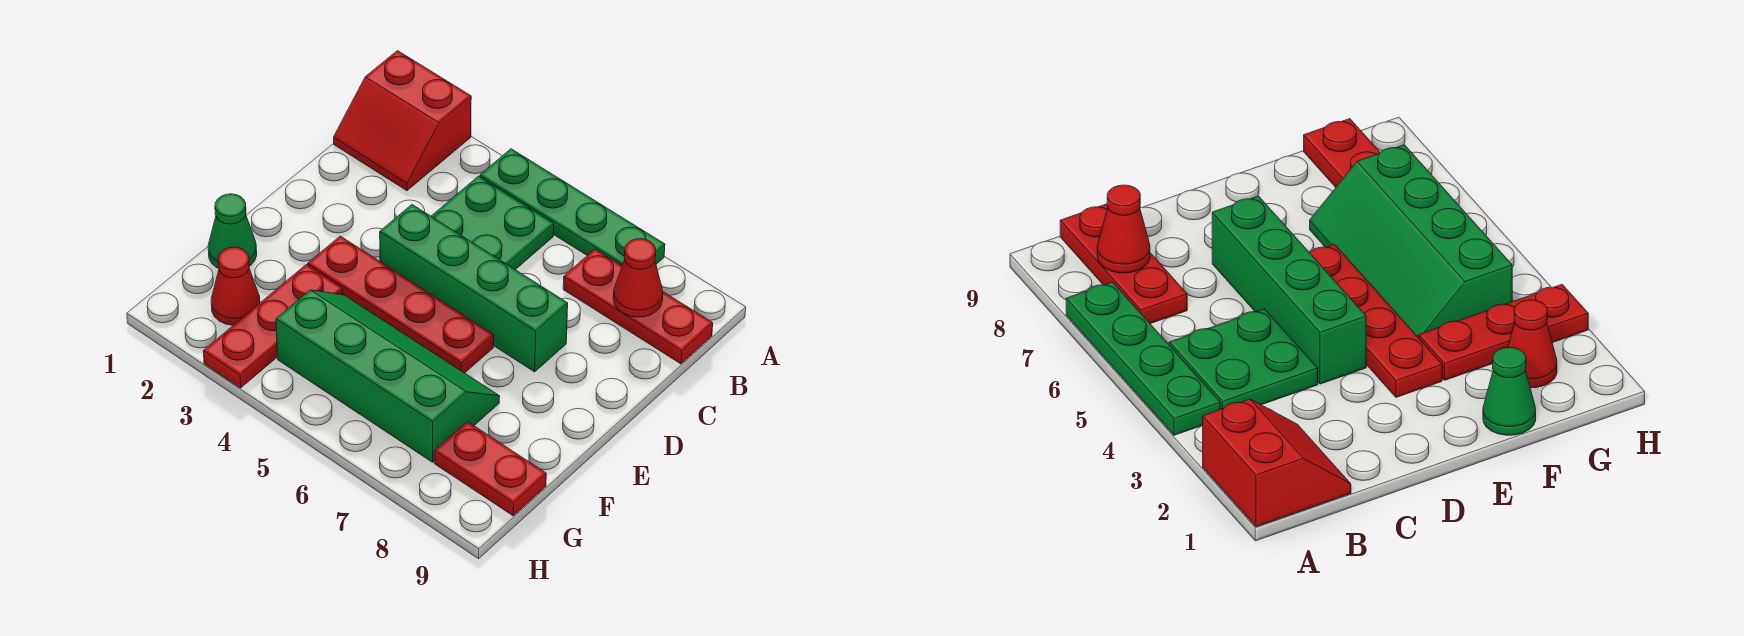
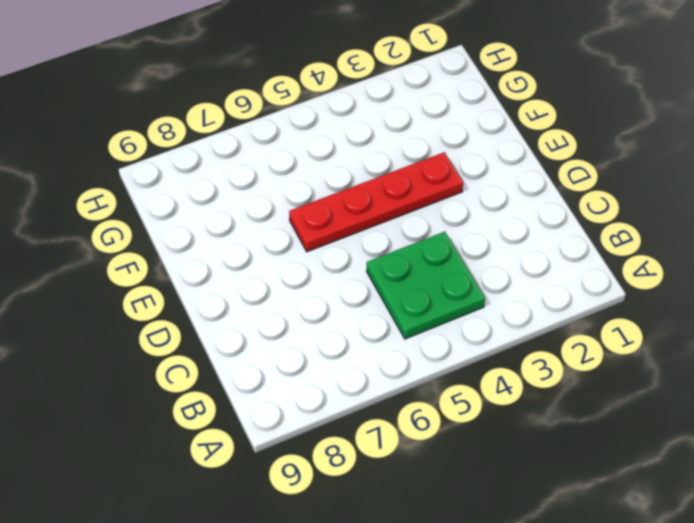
none -> red 2x2 slope [334,51,471,191]
none -> green 1x4 plate [480,149,665,266]
none -> red 1x3 plate [563,249,713,364]

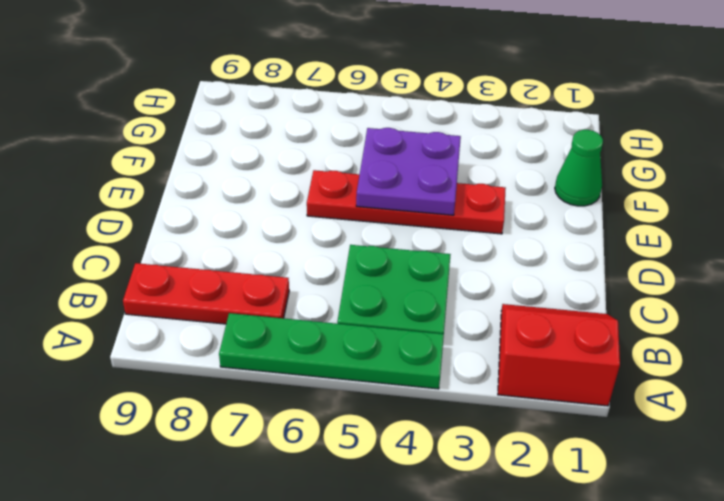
purple 2x2 plate [356,128,461,215] -> none
none -> green 1x4 brick [380,205,568,372]
none -> red 1x3 plate [204,265,343,388]
none -> green 2x4 slope [276,290,500,462]

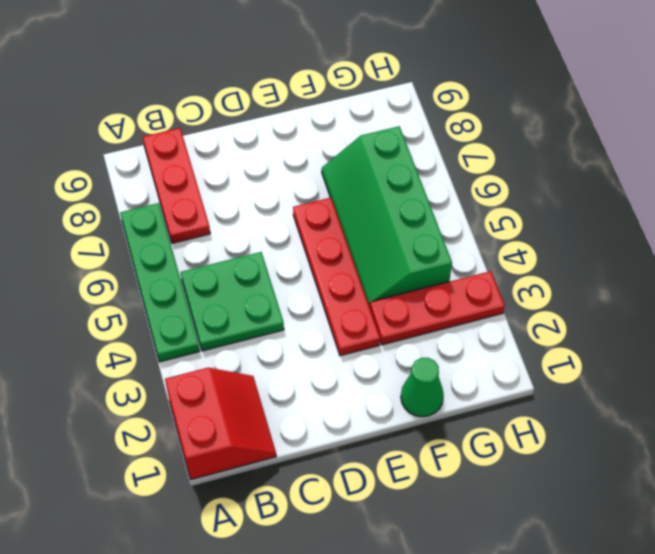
none -> green 1x4 brick [380,205,568,372]
none -> red 1x1 cone [211,247,260,325]
none -> red 1x2 plate [434,422,546,516]

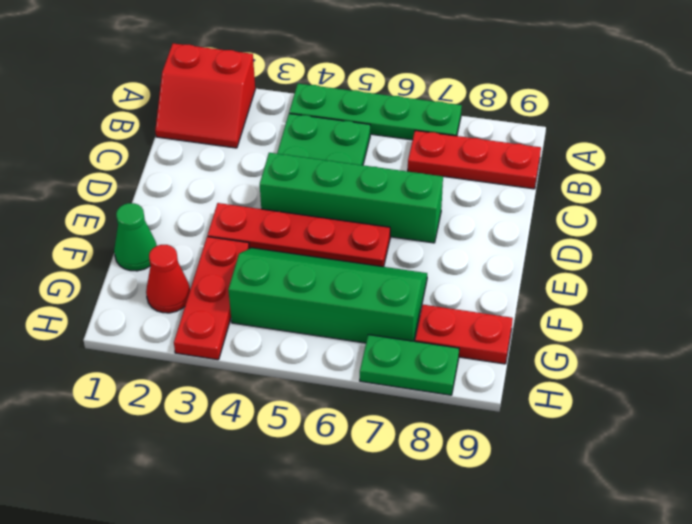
green 1x2 plate [360,335,459,395] -> none
none -> red 1x1 cone [613,239,663,317]

